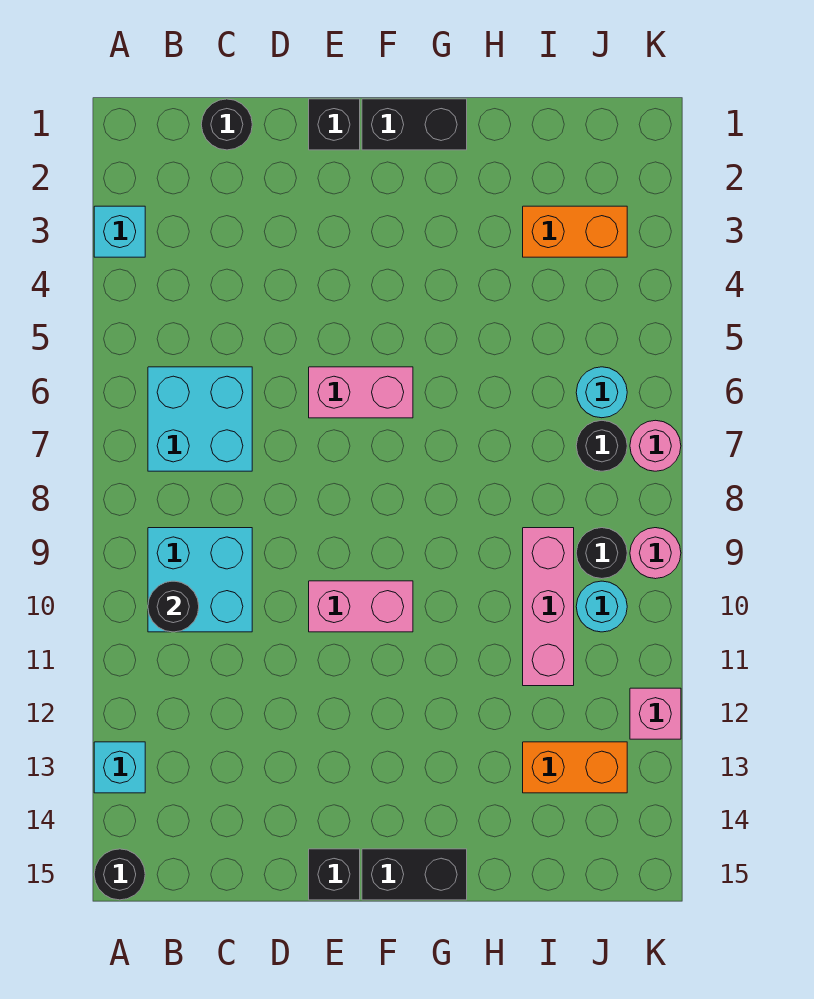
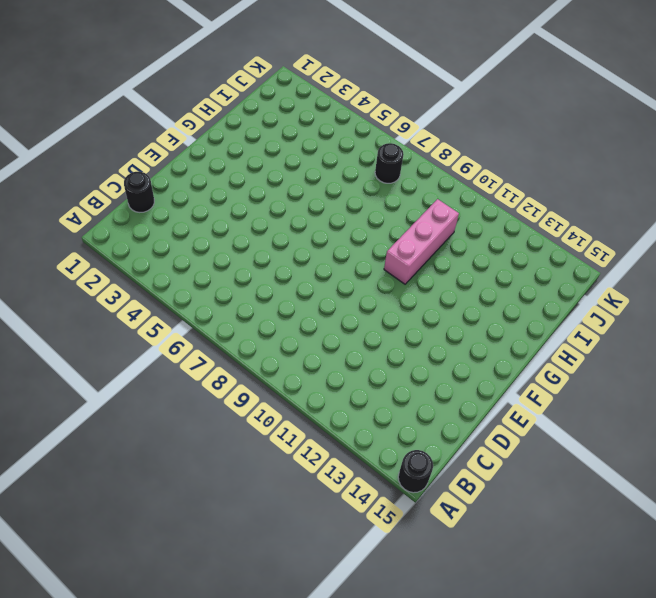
pink 1x3 brick [384,199,459,284] -> pink 1x3 brick turned to [523,528,574,686]
none -> cyan 1x1 brick [94,206,145,257]
none -> cyan 1x1 brick [94,742,145,793]
none -> cyan 2x2 brick [148,367,252,471]

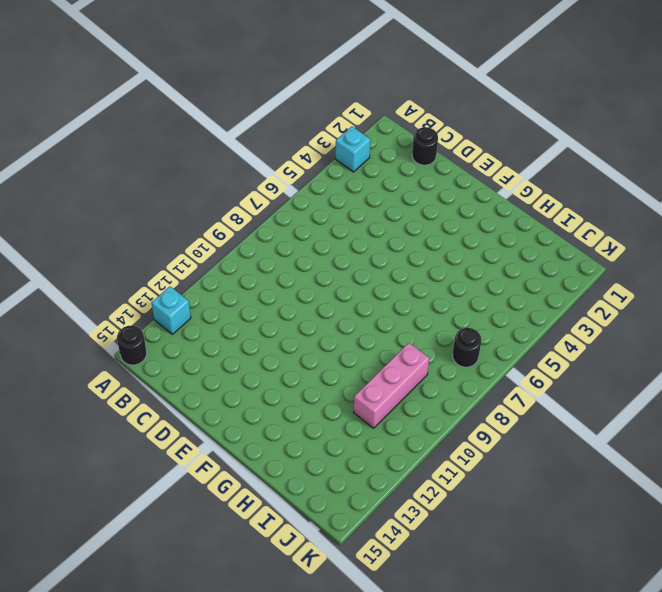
none -> cyan 2x2 brick [148,367,252,471]
none -> cyan 2x2 brick [148,528,252,632]
none -> black 1x1 brick [309,99,360,150]

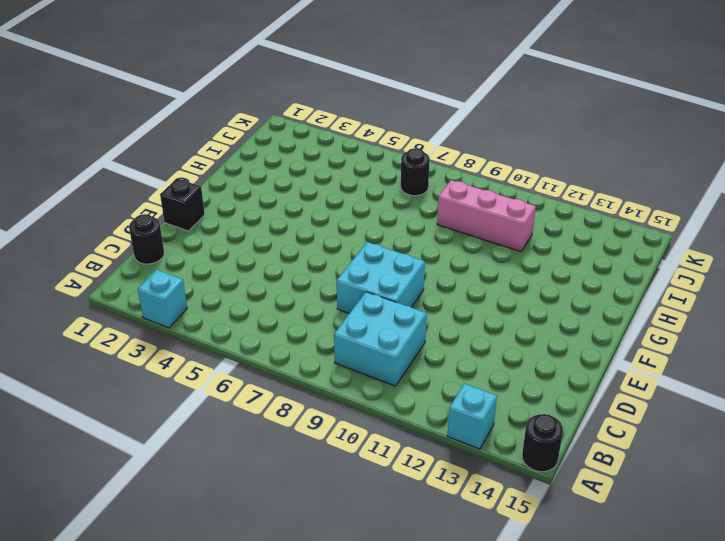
cyan 2x2 brick [337,242,425,313] -> cyan 2x2 brick moved to [148,367,252,471]
none -> pink 1x2 brick [309,367,413,418]
none -> pink 1x2 brick [309,581,413,632]
none -> black 1x1 brick [309,849,360,900]

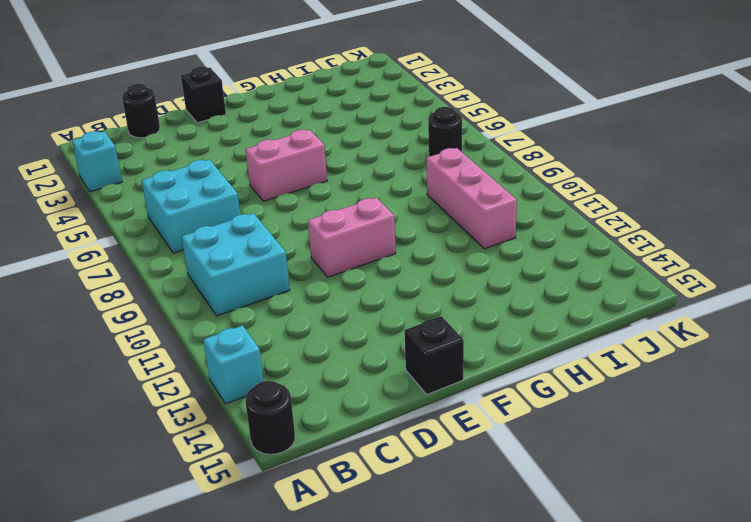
none -> black 1x2 brick [362,99,467,150]
none -> black 1x2 brick [362,849,467,900]
none -> orange 1x2 brick [523,206,627,257]

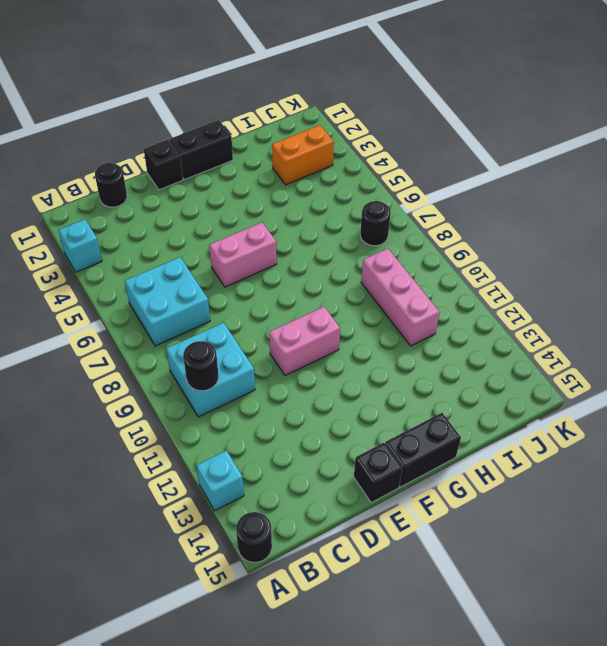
none -> orange 1x2 brick [523,742,627,793]
none -> cyan 1x1 round brick [576,367,627,418]
none -> black 1x1 round brick [576,528,627,579]

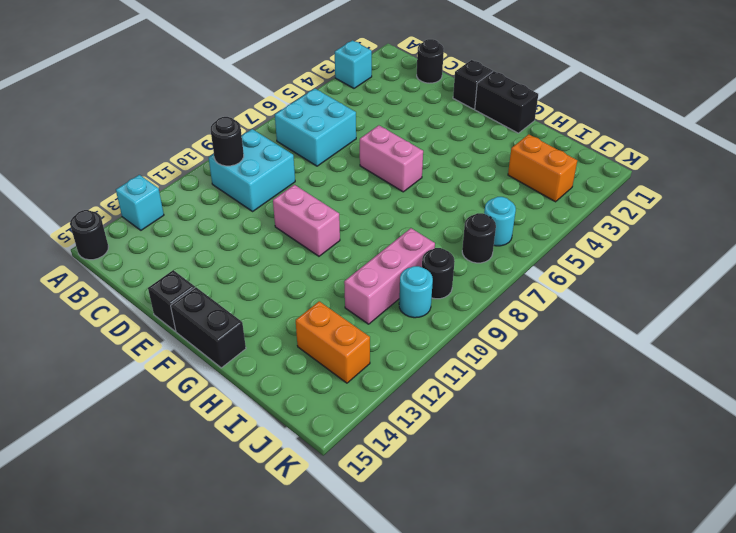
none -> pink 1x1 round brick [630,420,681,471]
none -> pink 1x1 round brick [630,528,681,579]
none -> pink 1x1 brick [630,688,681,739]

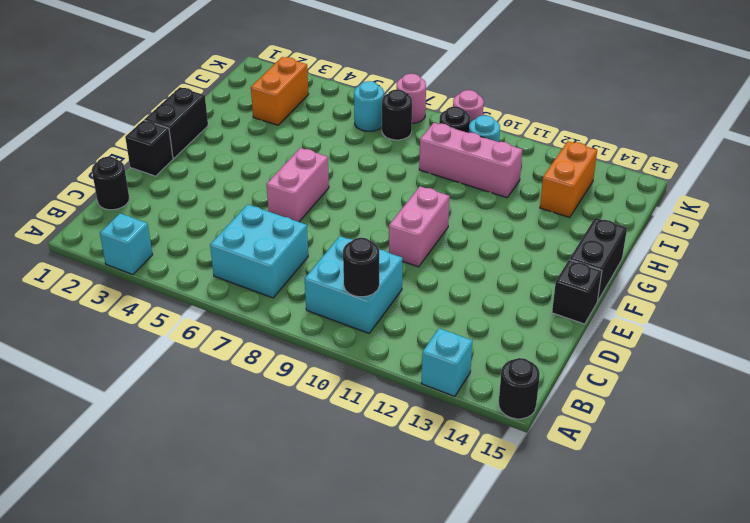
none -> pink 1x1 brick [630,688,681,739]

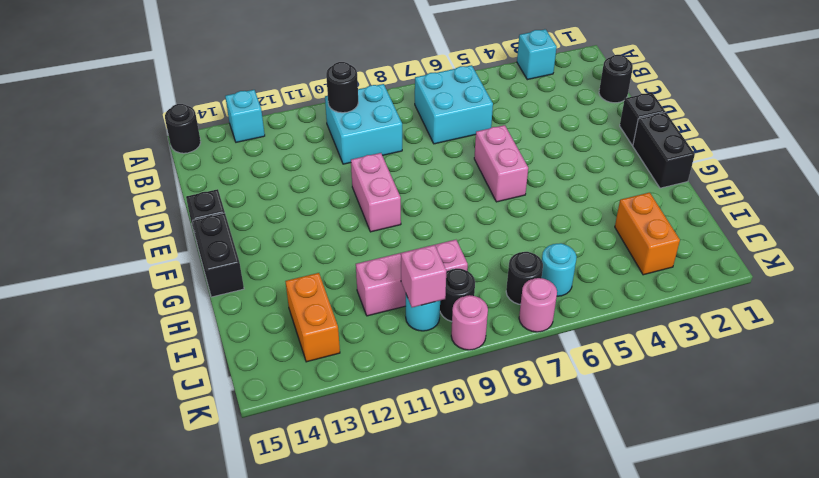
pink 1x1 brick [401,245,446,307] -> pink 1x1 brick moved to [630,688,681,739]

